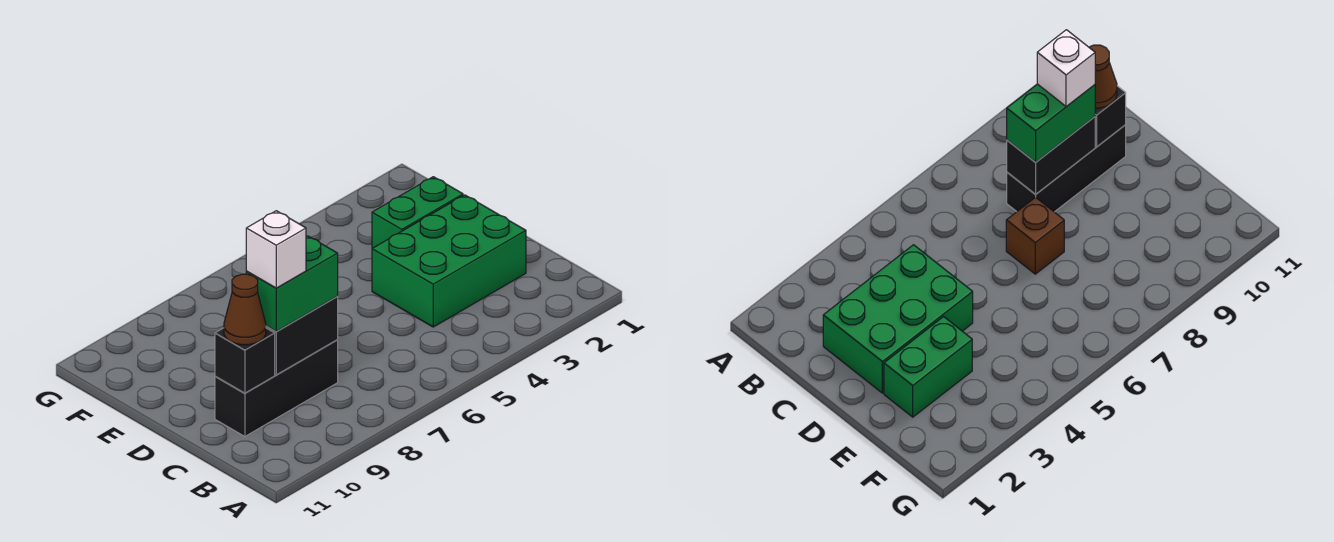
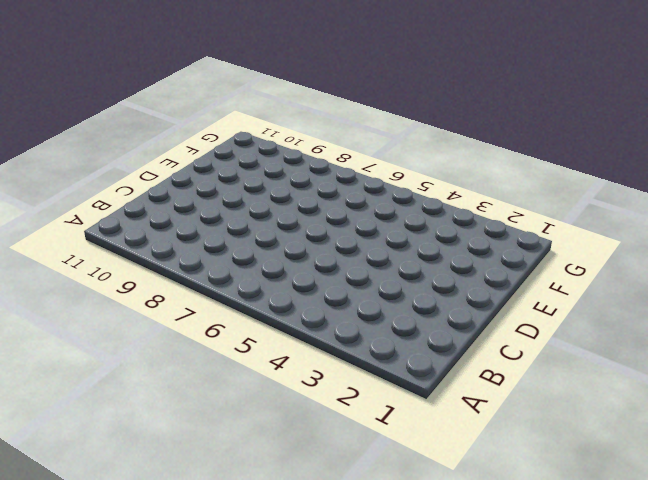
none -> green 2x3 brick [372,195,526,327]
none -> black 1x3 brick [215,340,338,436]

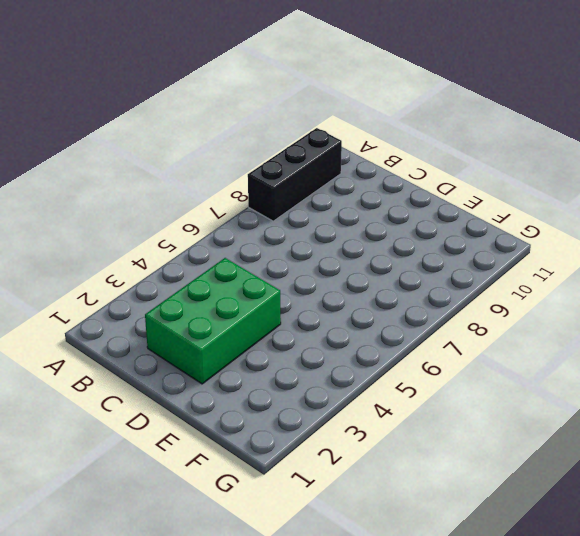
black 1x3 brick [248,128,342,221] -> black 1x3 brick moved to [215,340,338,436]
none -> brown 1x1 brick [1006,197,1064,274]
none -> green 1x2 brick [372,177,463,248]

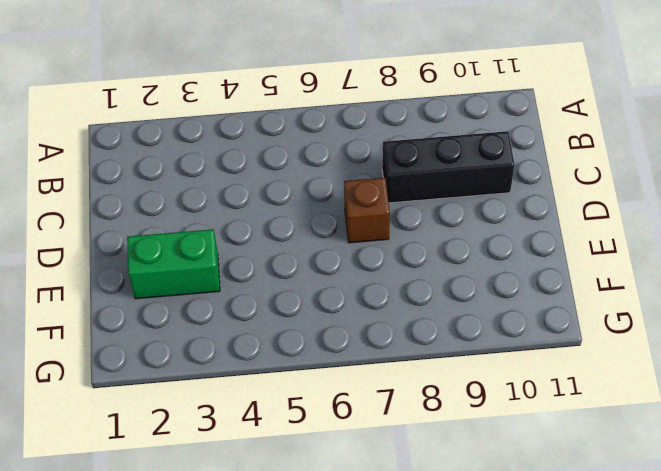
none -> green 2x3 brick [372,195,526,327]
none -> black 1x2 brick [266,297,338,375]

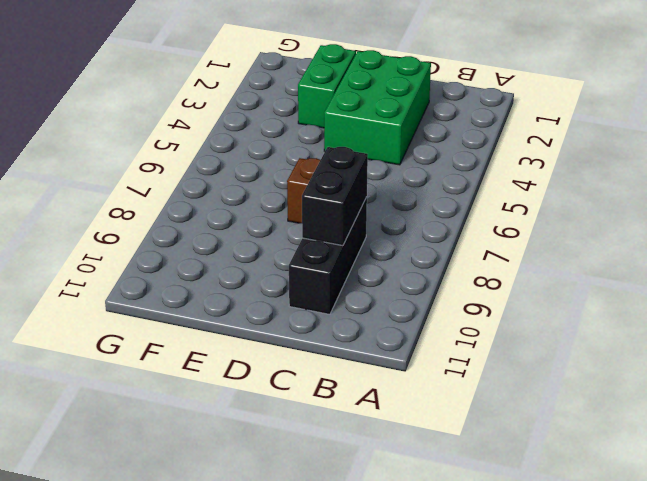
none -> black 1x1 brick [215,328,275,393]
none -> green 1x2 brick [246,236,338,332]

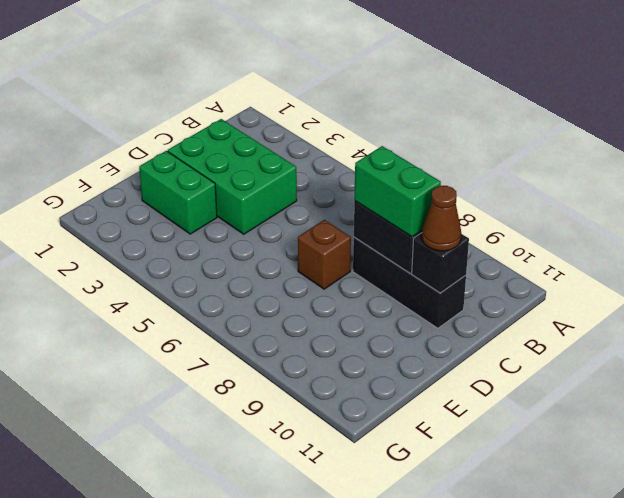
none -> white 1x1 brick [246,211,306,288]

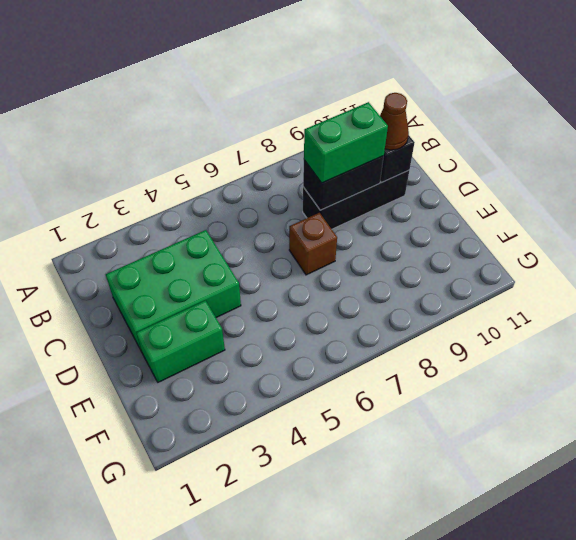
none -> white 1x1 brick [246,211,306,288]

